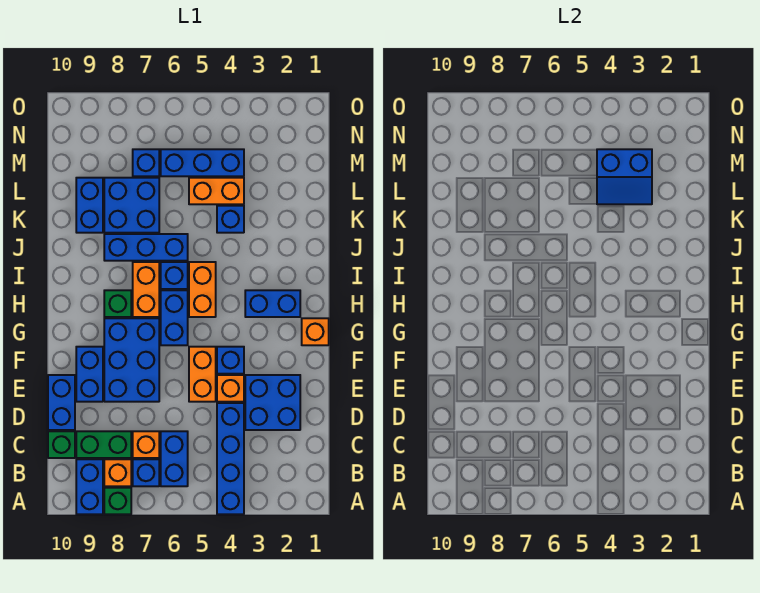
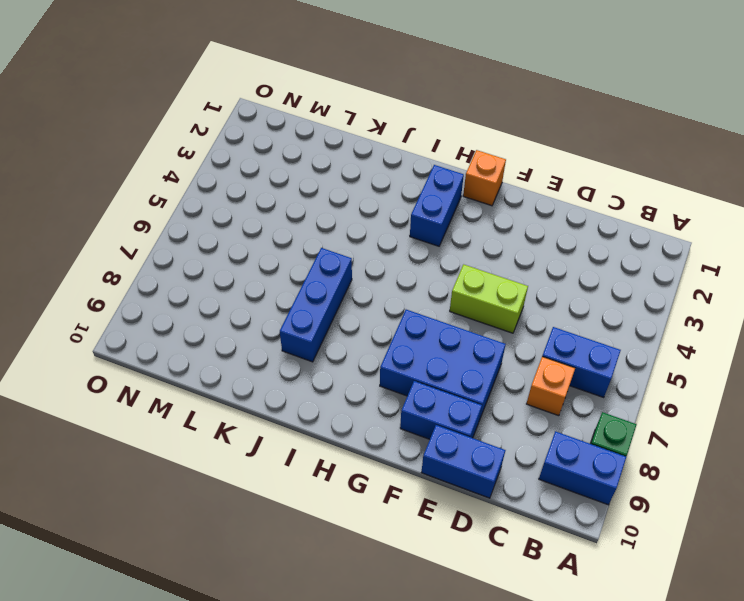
lime 1x2 brick [450,264,528,333] -> orange 1x2 brick [189,347,216,402]
none -> blue 1x4 brick [217,403,244,514]
none -> blue 1x1 brick [133,459,159,486]
none -> orange 1x1 brick [104,459,131,486]
none -> green 1x2 brick [76,431,131,458]

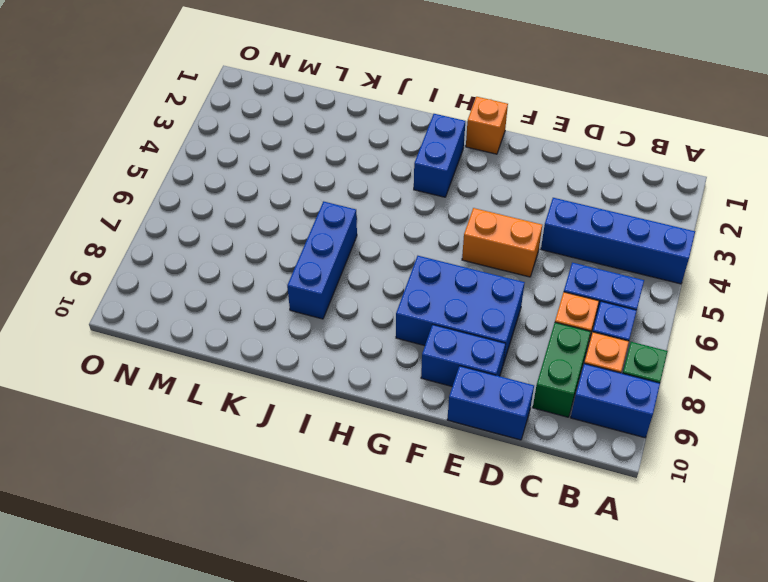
none -> green 1x1 brick [48,431,75,458]
none -> blue 2x2 brick [245,375,300,430]
none -> orange 1x1 brick [217,375,244,402]
none -> blue 1x1 brick [217,347,244,374]

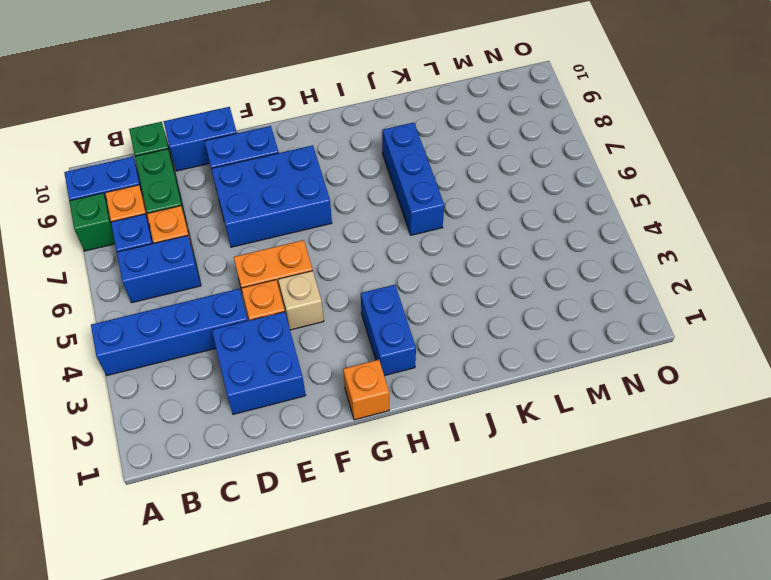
tan 1x1 brick [278,271,324,330] -> blue 1x1 brick [217,347,244,374]
none -> blue 1x2 brick [161,290,188,345]
none -> orange 1x2 brick [189,262,216,317]
none -> orange 1x2 brick [133,262,159,317]
none -> green 1x1 brick [104,290,131,317]

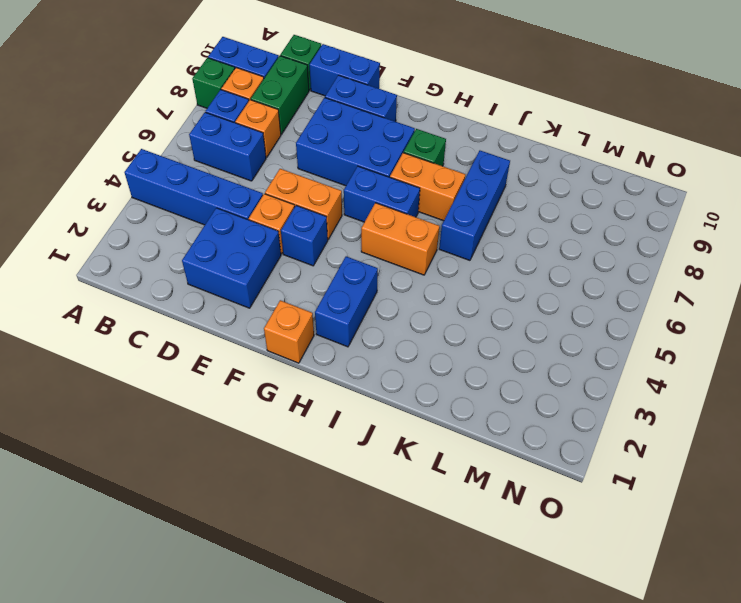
none -> blue 1x1 brick [161,262,188,289]
none -> blue 1x1 brick [217,206,244,233]
none -> blue 2x2 brick [104,178,159,233]
none -> blue 1x2 brick [76,178,103,233]

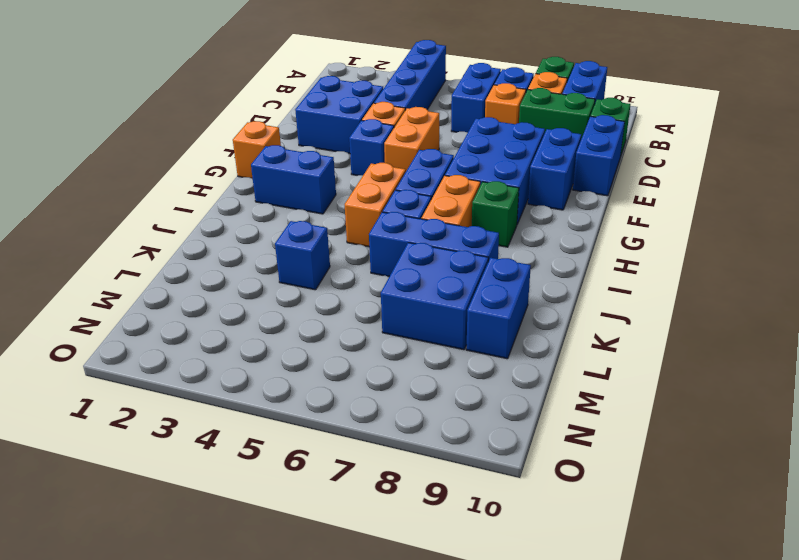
none -> orange 1x2 brick [189,178,244,204]
none -> blue 1x3 brick [161,149,244,176]
none -> blue 1x1 brick [133,149,159,176]
none -> blue 2x2 slope [597,149,652,204]

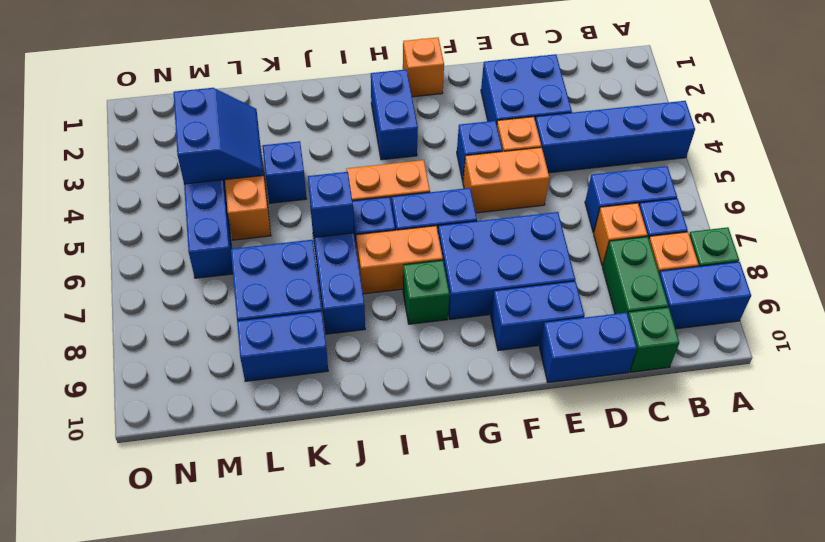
blue 1x1 brick [308,172,354,237] -> blue 1x1 brick moved to [133,149,159,176]

